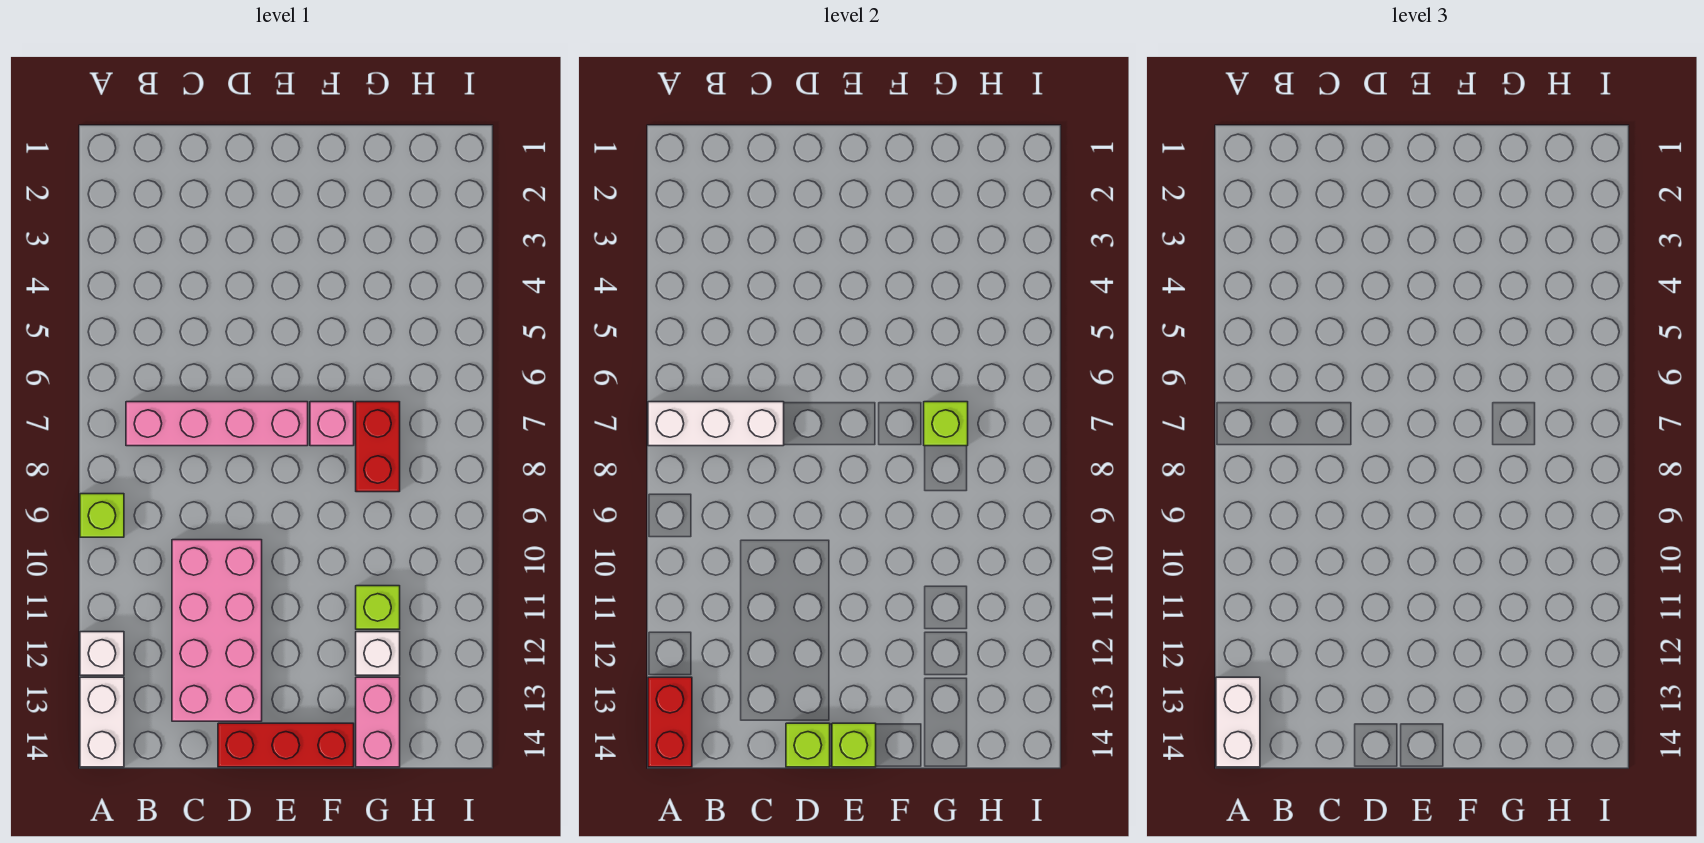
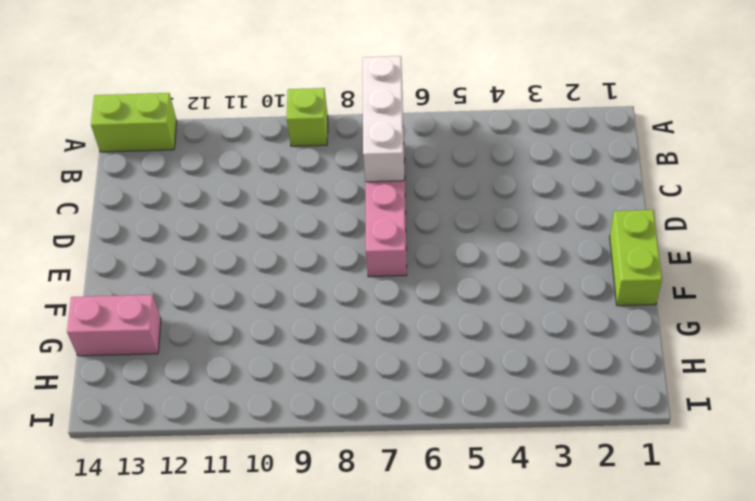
lime 1x2 brick [91,93,177,152] -> white 1x2 brick [80,677,124,767]
lime 1x2 brick [610,210,662,306] -> none
none -> white 1x1 brick [80,632,124,675]
none -> pink 2x4 brick [172,540,262,721]
none -> red 1x3 brick [218,723,354,767]

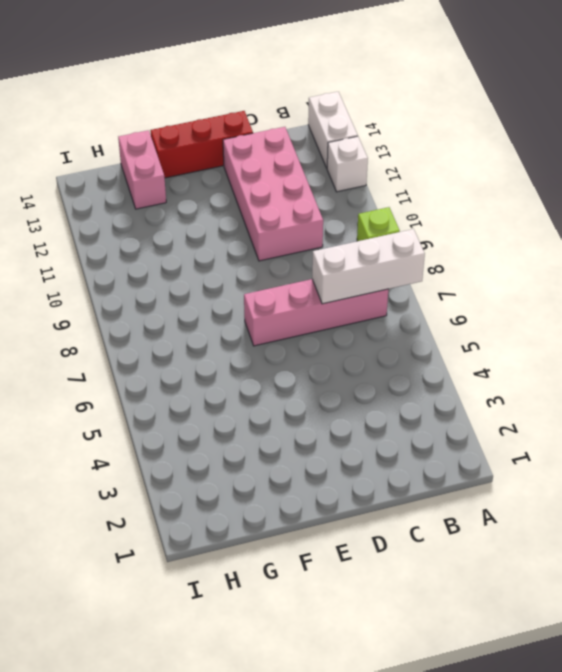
none -> pink 1x1 brick [310,402,354,446]
none -> red 1x2 brick [356,402,400,492]
none -> lime 1x1 brick [356,586,400,629]

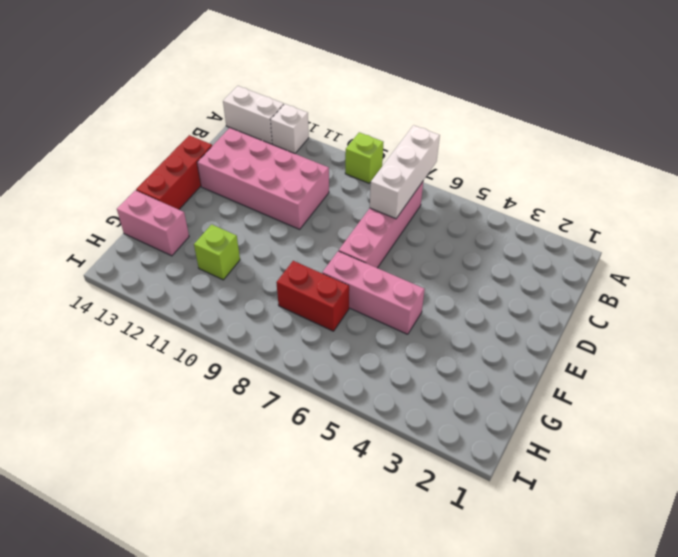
pink 1x3 brick [322,251,425,334] -> pink 1x1 brick [310,402,354,446]
none -> white 1x1 brick [356,632,400,675]
none -> red 1x2 brick [648,677,692,767]
none -> lime 1x1 brick [786,723,830,767]

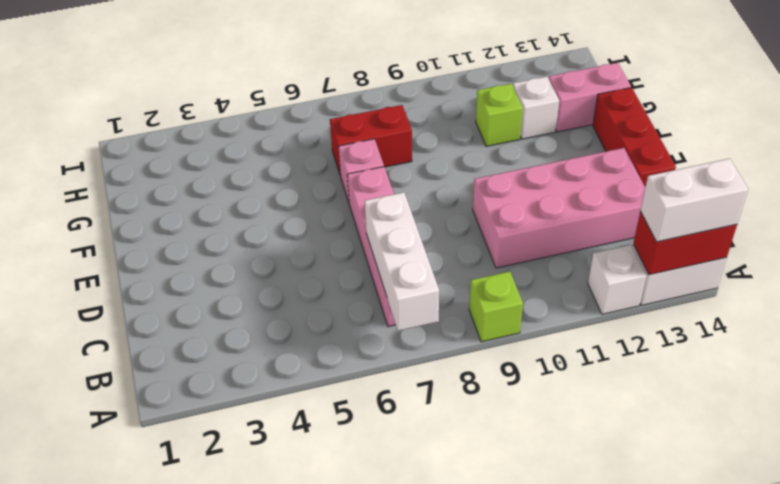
none -> lime 1x1 brick [786,723,830,767]
none -> lime 1x1 brick [832,723,876,767]
none -> lime 1x1 brick [924,402,968,446]

